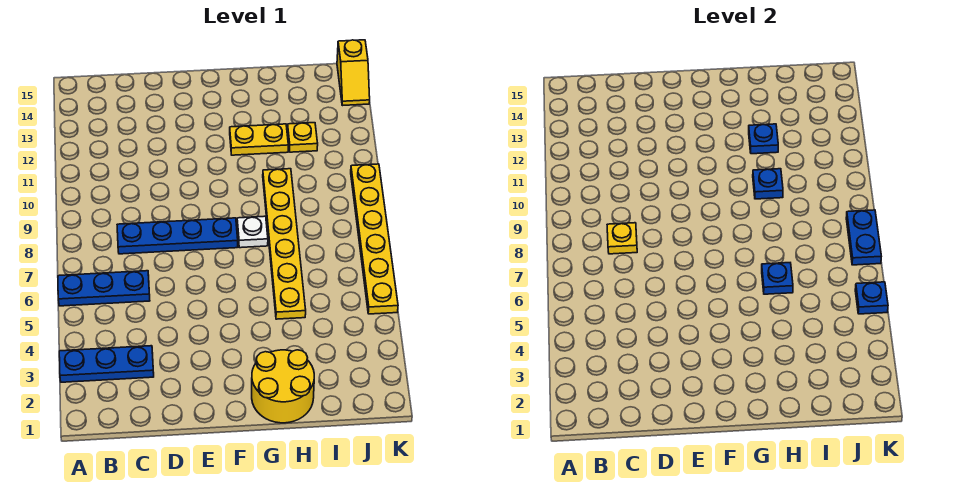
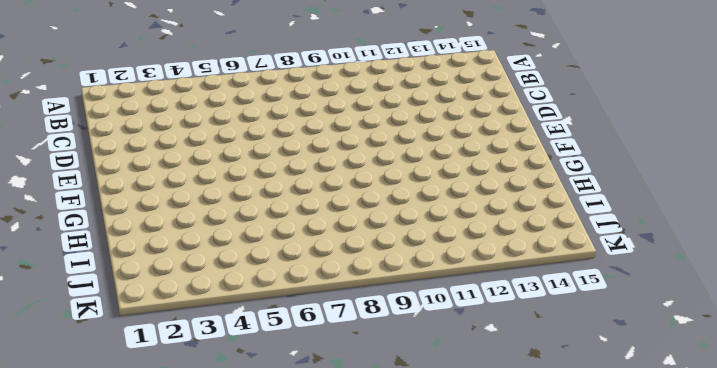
none -> blue 1x3 plate [59,346,154,382]
none -> blue 1x3 plate [58,271,150,306]
none -> blue 1x4 plate [117,218,238,254]

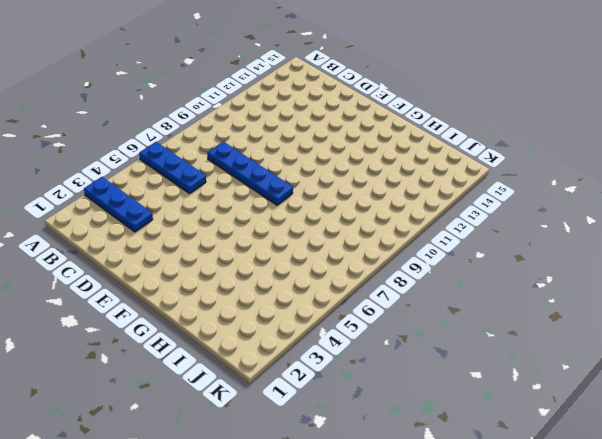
none -> yellow 2x2 round brick [252,350,314,423]
none -> white 1x1 plate [237,216,268,248]
none -> yellow 1x2 plate [230,124,288,155]

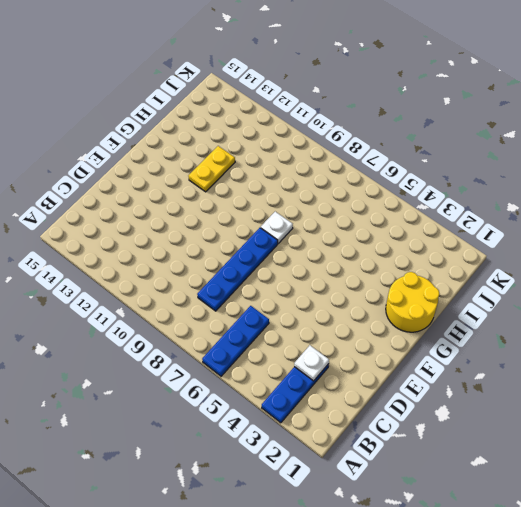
white 1x1 plate [294,345,329,381] -> none
none -> yellow 1x6 plate [263,169,306,319]
none -> yellow 1x1 plate [287,123,318,152]
none -> yellow 1x6 plate [351,164,398,314]

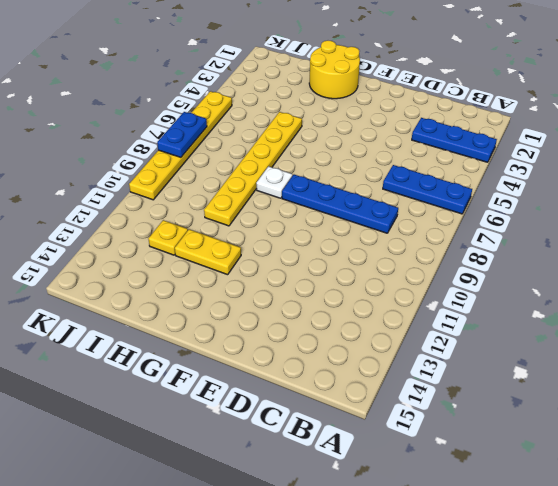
none -> yellow 1x2 slope [337,40,370,106]
none -> yellow 1x1 plate [607,223,637,254]
none -> blue 1x1 plate [762,263,793,294]

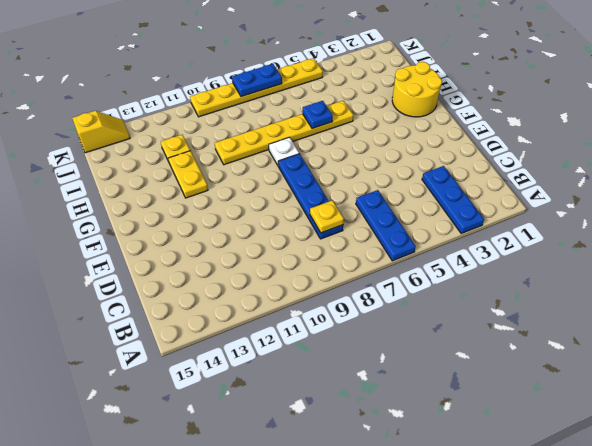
none -> blue 1x1 plate [753,169,783,199]
none -> blue 1x1 plate [749,124,778,154]
none -> blue 1x1 plate [855,282,888,314]

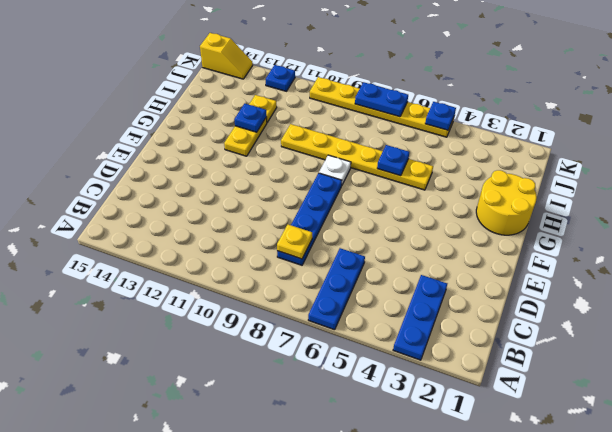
blue 1x1 plate [266,65,295,91] -> blue 1x1 plate moved to [753,169,783,199]

